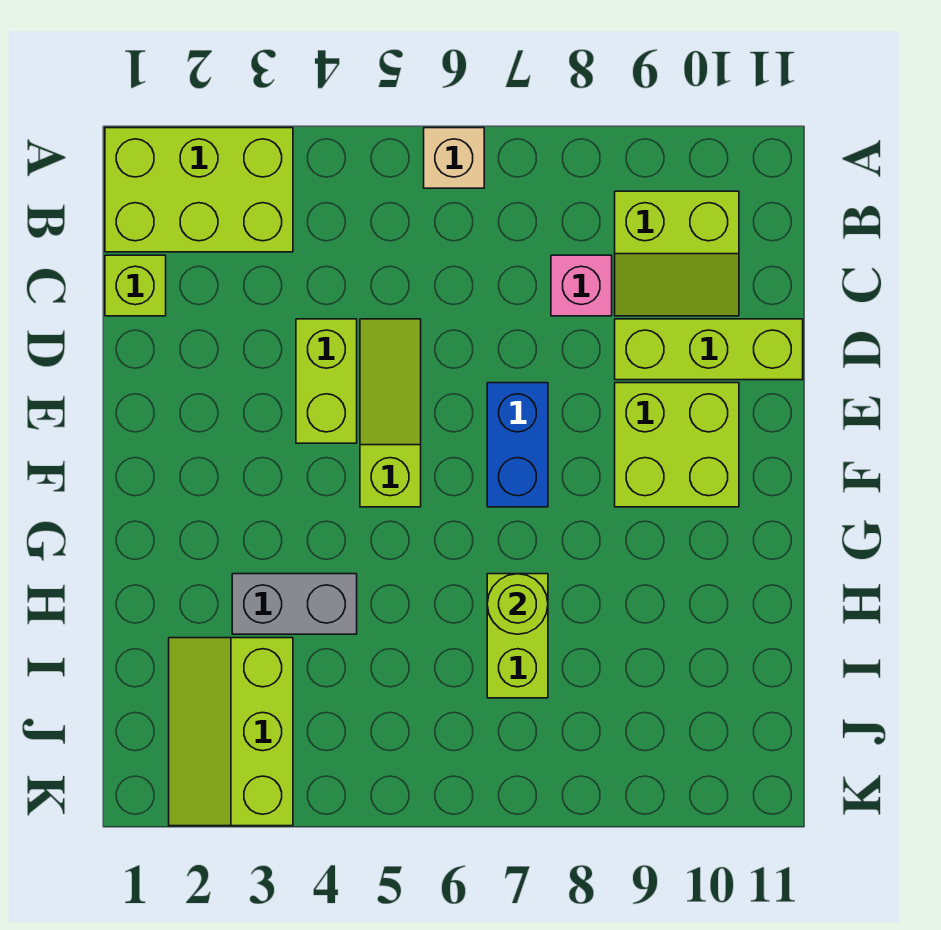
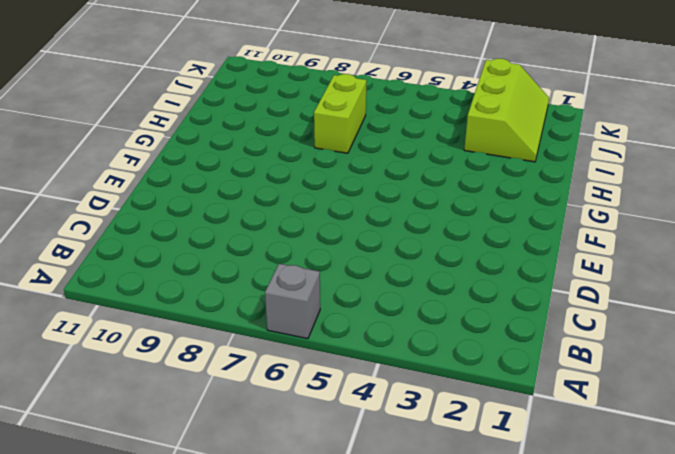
grey 1x1 brick [265,264,320,339] -> tan 1x1 brick [424,128,484,188]
none -> lime 2x3 brick [105,128,293,252]
none -> lime 2x2 slope [615,191,739,316]
none -> lime 1x1 brick [105,255,166,316]

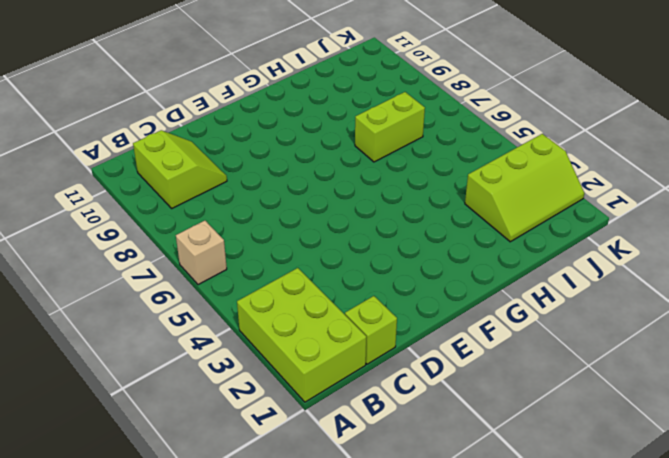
none -> pink 1x1 brick [551,255,612,316]
none -> lime 1x2 brick [296,319,357,443]
none -> lime 1x3 slope [360,319,421,507]

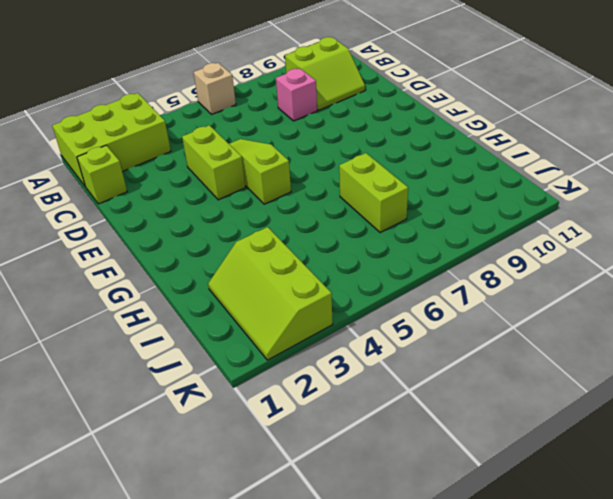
none -> lime 1x3 brick [615,319,803,380]
none -> blue 1x2 brick [487,383,548,507]
none -> lime 2x2 brick [615,383,739,507]

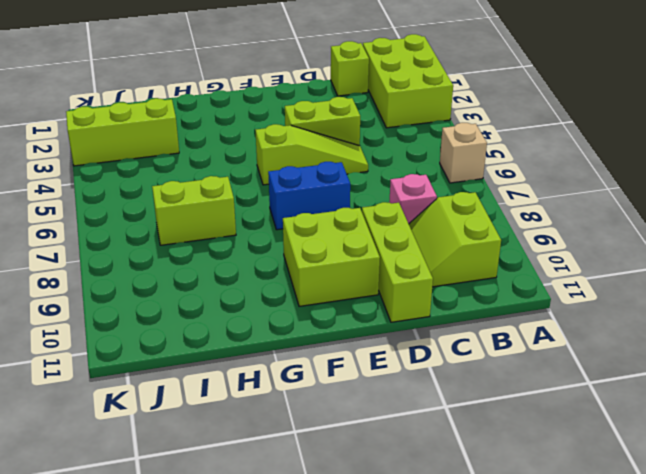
none -> grey 1x2 brick [232,574,357,634]
none -> lime 1x1 round brick [487,574,548,634]

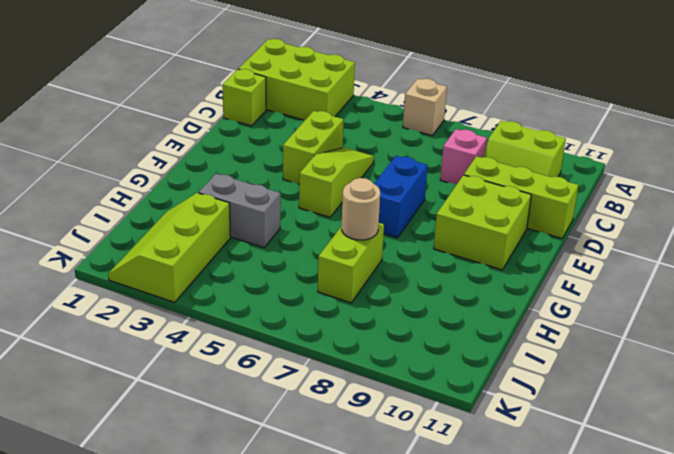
tan 1x1 round brick [342,178,380,240] -> lime 1x1 round brick [487,574,548,634]

